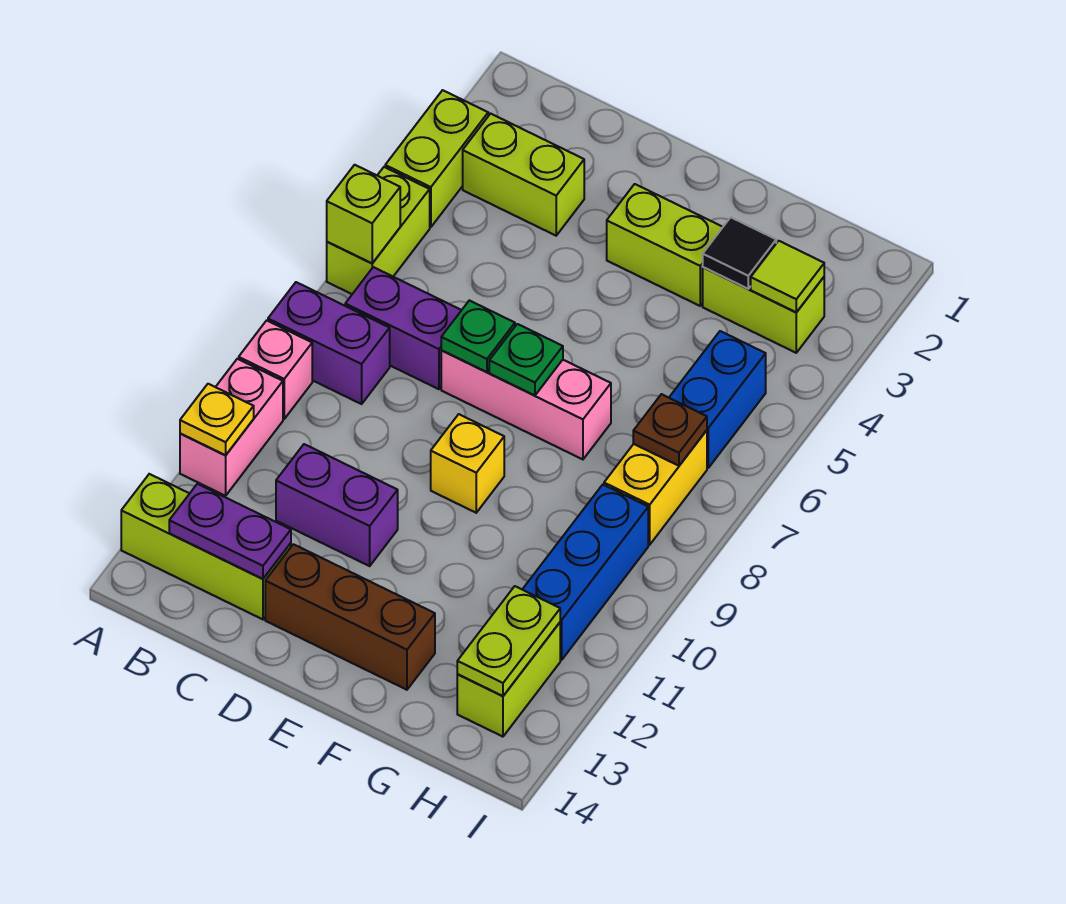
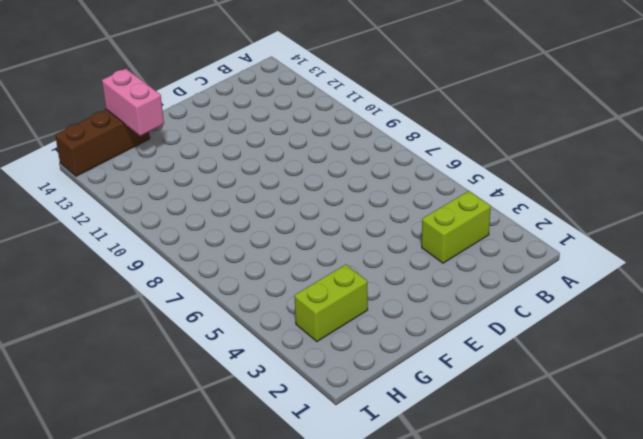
pink 1x2 brick [102,69,164,136] -> pink 1x2 brick moved to [180,359,283,496]
brown 1x3 brick [55,109,150,176] -> brown 1x3 brick moved to [265,544,435,690]
none -> lime 1x2 brick [385,90,488,227]
none -> lime 1x2 brick [327,167,430,294]
none -> purple 1x2 brick [268,282,390,404]

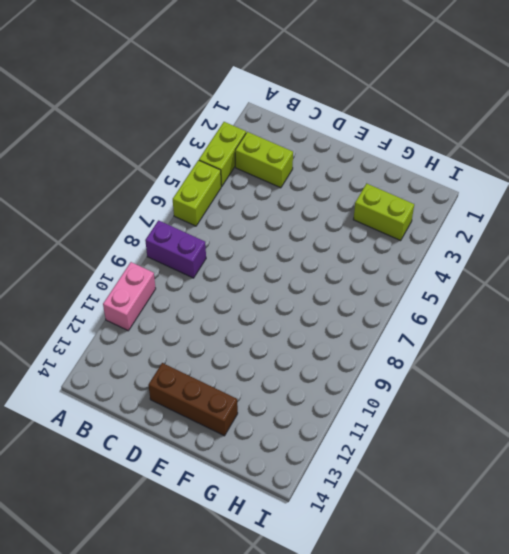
none -> pink 1x1 brick [239,320,312,419]
none -> lime 1x3 brick [121,474,291,619]
none -> purple 1x2 brick [345,267,461,389]

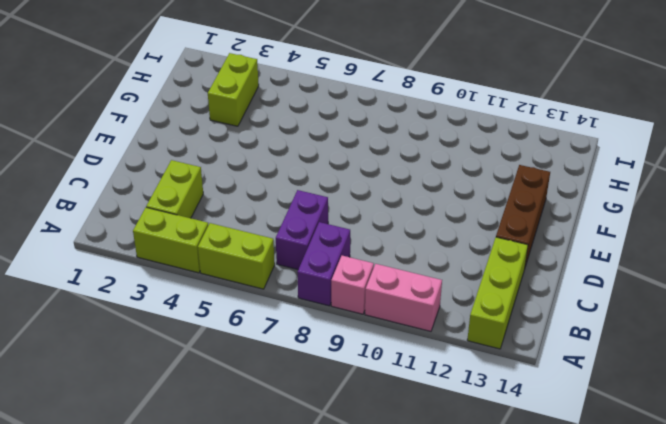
none -> purple 1x2 brick [276,444,398,566]
none -> pink 1x3 brick [441,350,611,459]
none -> lime 1x2 brick [607,184,723,306]

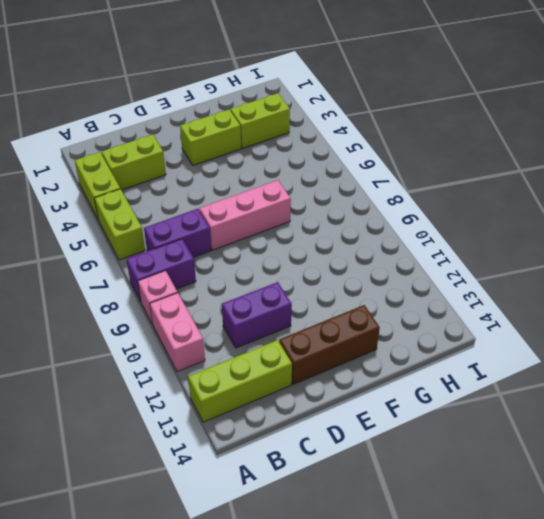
none -> yellow 1x1 brick [431,414,504,513]
none -> blue 1x2 brick [669,331,766,468]
none -> yellow 1x2 brick [604,430,707,545]

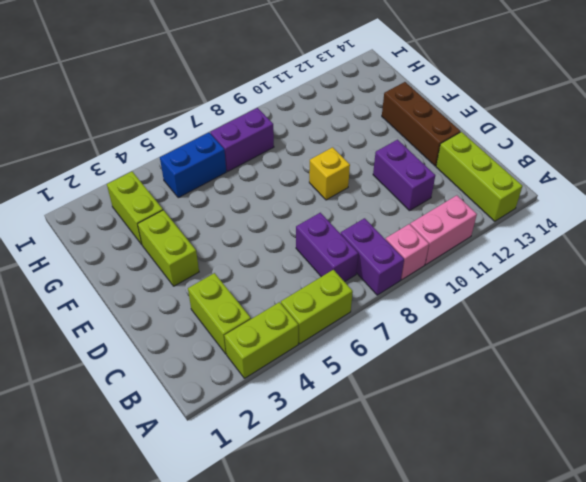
purple 1x2 brick [210,108,274,171] -> yellow 1x2 brick [604,430,707,545]
none -> pink 1x3 brick [441,350,611,459]
none -> blue 1x3 brick [522,485,648,660]
none -> lime 1x2 brick [457,623,560,737]

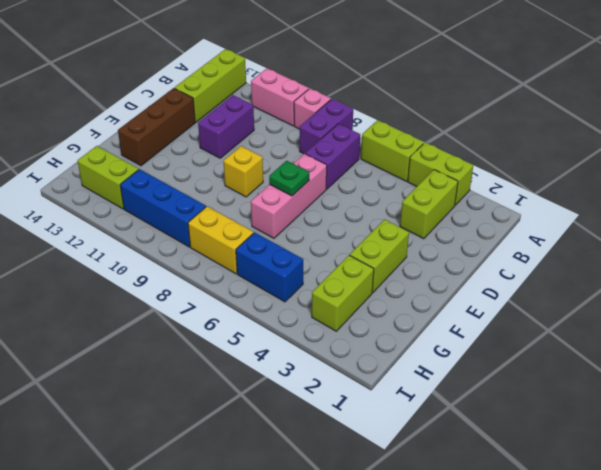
none -> lime 1x1 brick [327,165,400,263]
none -> yellow 1x1 plate [180,384,254,455]
none -> purple 1x2 plate [169,484,291,579]

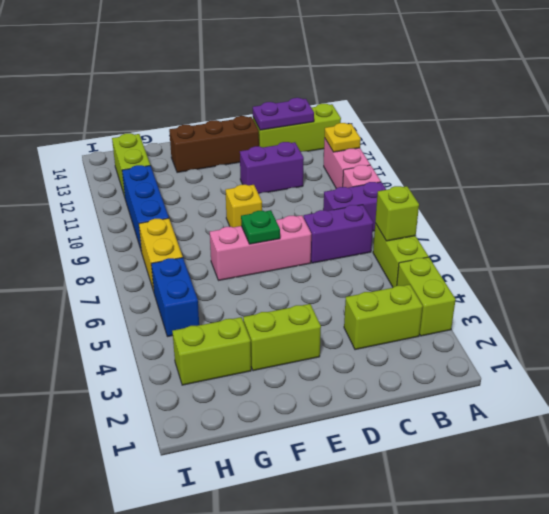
none -> green 1x1 plate [441,300,515,372]
none -> black 1x1 tile [703,217,776,289]
none -> lime 1x1 tile [751,241,824,312]

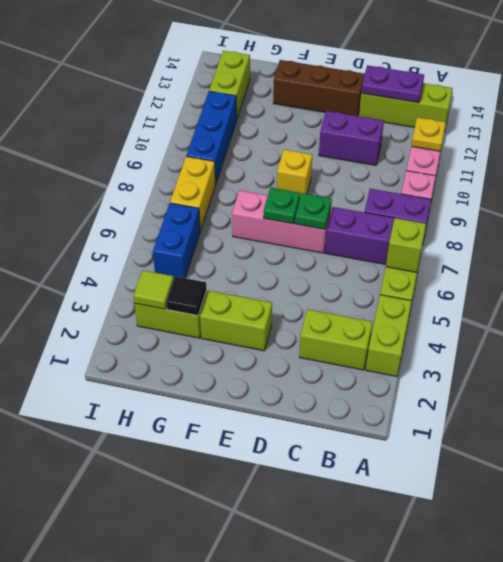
none -> brown 1x1 plate [633,394,707,466]
none -> lime 1x2 plate [457,586,560,696]

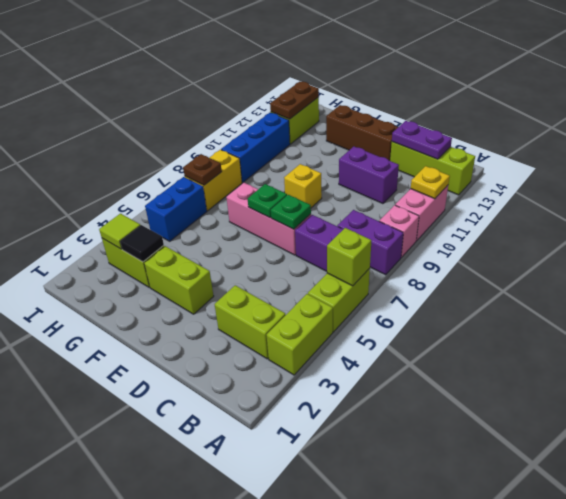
brown 1x2 plate [270,82,319,119] -> lime 1x2 plate [457,586,560,696]

